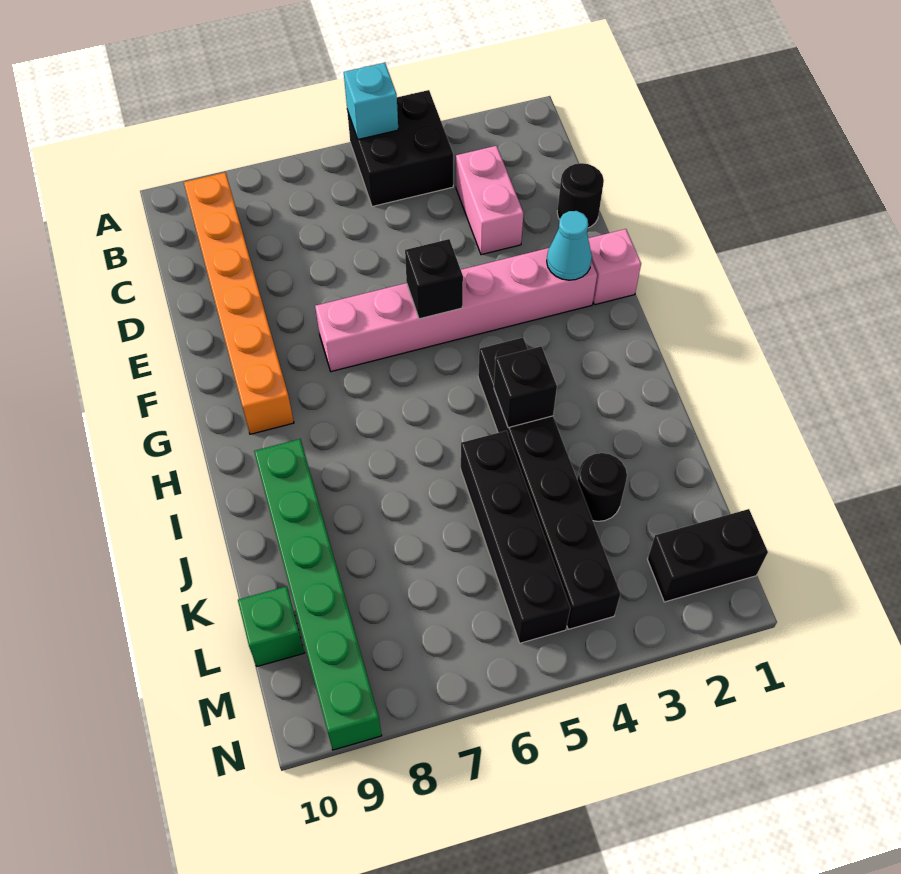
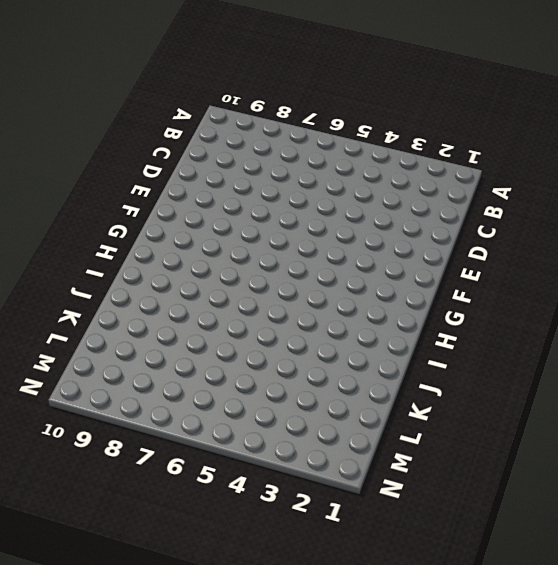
none -> black 2x2 brick [347,90,453,207]
none -> orange 1x6 brick [184,173,294,434]
none -> pink 1x2 brick [456,146,523,255]

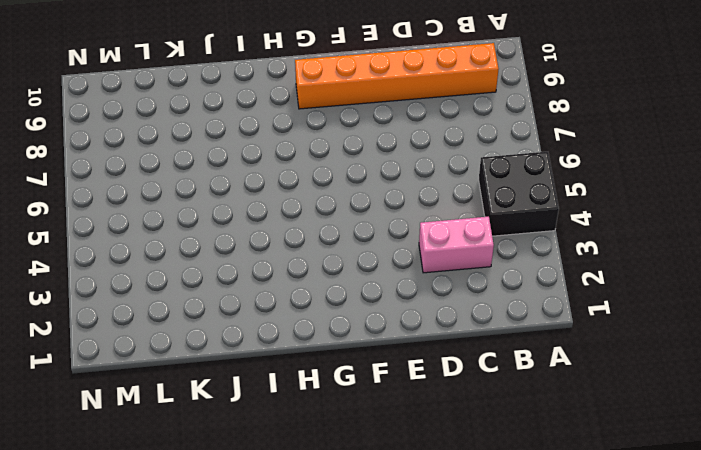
none -> black 1x1 round brick [557,163,604,228]
none -> pink 1x1 brick [588,229,641,305]
none -> pink 1x6 brick [315,248,597,372]

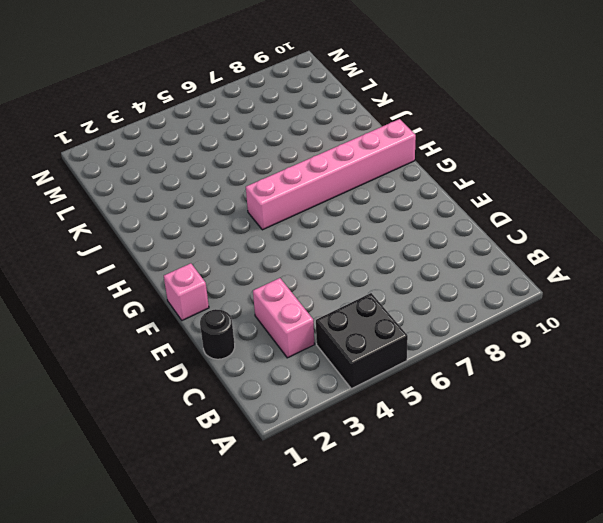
pink 1x6 brick [246,119,416,230] -> pink 1x6 brick moved to [315,248,597,372]
none -> orange 1x6 brick [184,173,294,434]
none -> black 1x6 brick [478,338,620,629]
none -> green 1x6 brick [254,439,382,750]

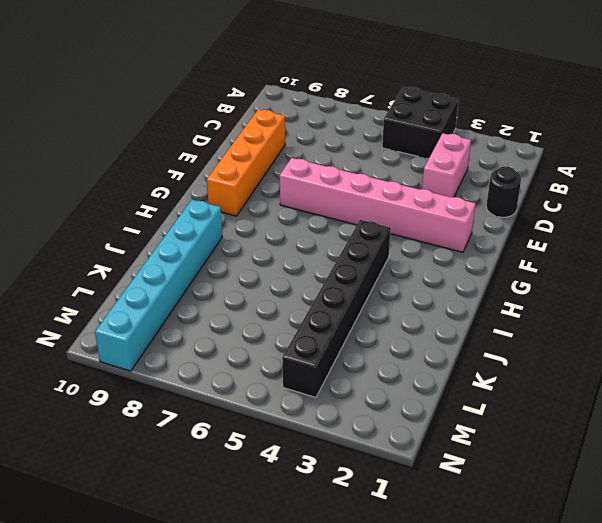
orange 1x4 brick [207,109,285,216] -> orange 1x6 brick [184,173,294,434]
cyan 1x6 brick [95,199,222,371] -> green 1x6 brick [254,439,382,750]
none -> pink 1x1 brick [588,229,641,305]
none -> black 1x4 brick [461,431,570,643]
none -> black 1x1 round brick [578,453,627,521]

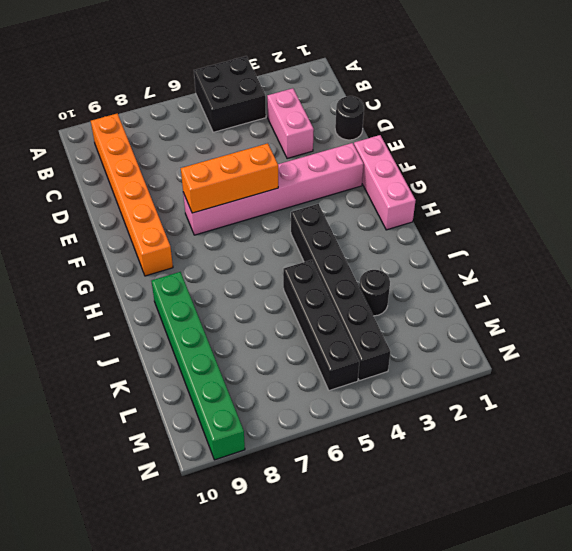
pink 1x3 brick [354,135,416,230] -> pink 1x1 brick [588,229,641,305]
orange 1x3 brick [181,143,278,213] -> black 1x1 brick [405,239,463,319]
none -> green 1x1 brick [238,586,304,666]
none -> black 1x2 brick [647,509,768,602]
none -> cyan 1x1 brick [344,63,398,139]

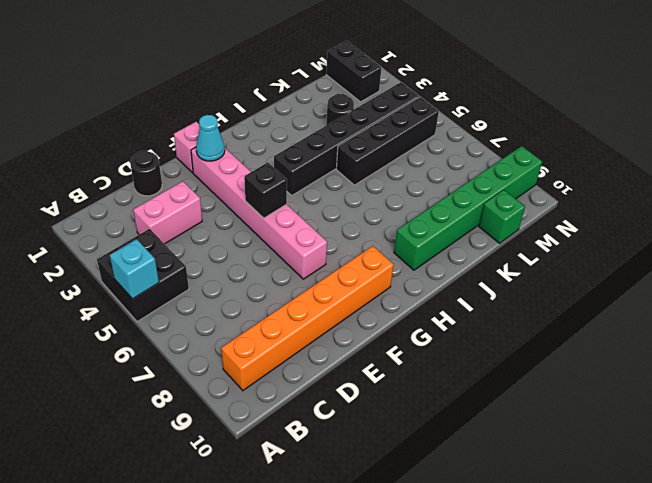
none -> black 1x1 brick [494,346,557,428]

